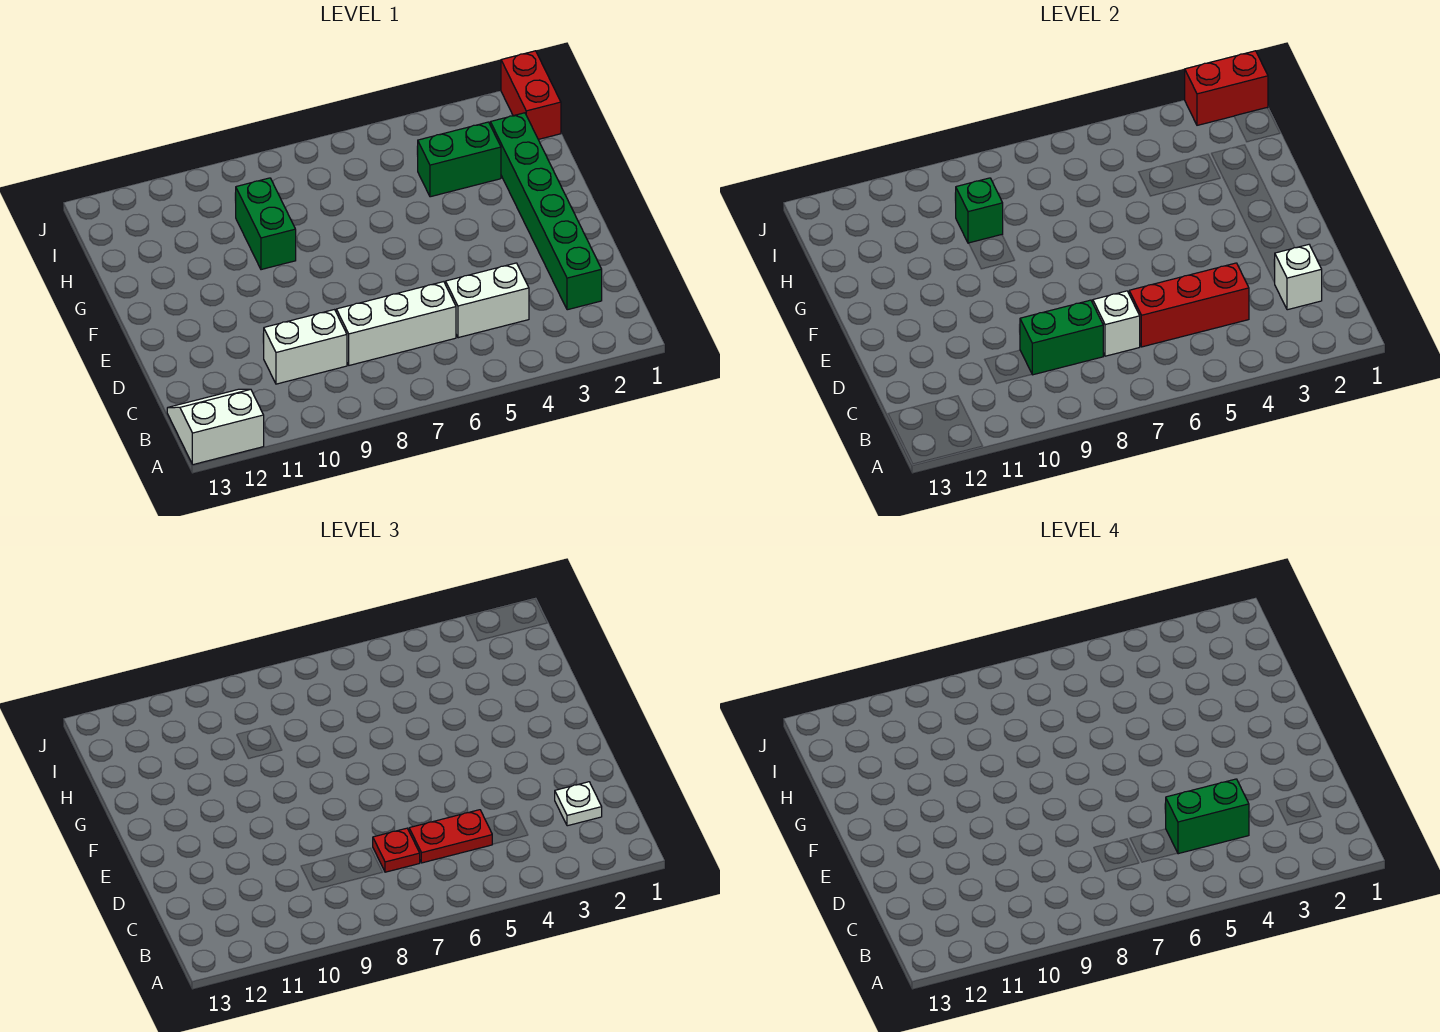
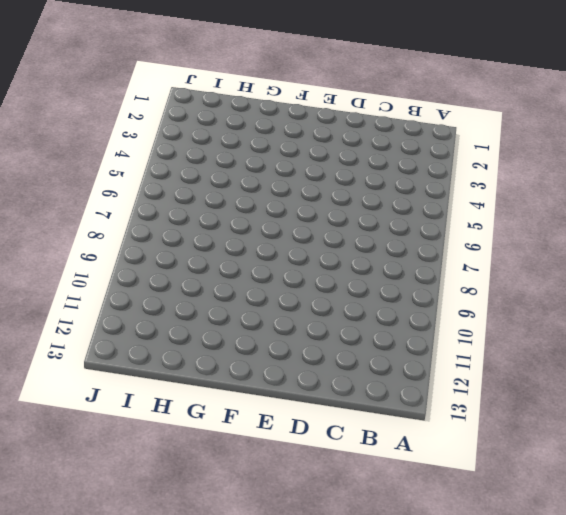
none -> white 2x2 slope [167,389,264,465]
none -> green 1x6 brick [490,113,602,310]
none -> white 1x2 brick [446,263,529,338]

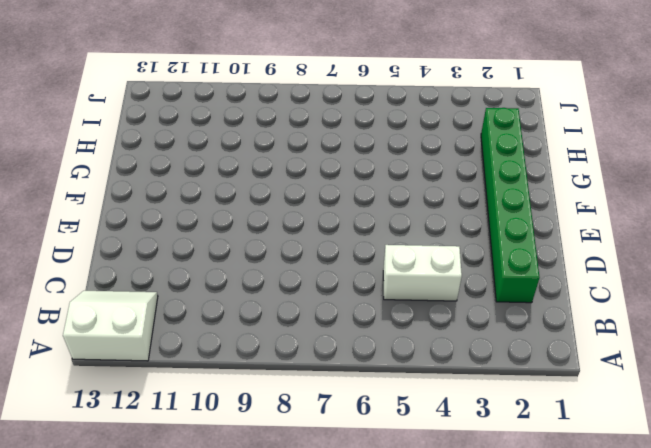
none -> white 1x3 brick [336,282,456,365]
none -> white 1x2 brick [264,310,347,384]
none -> green 1x2 brick [236,178,296,270]

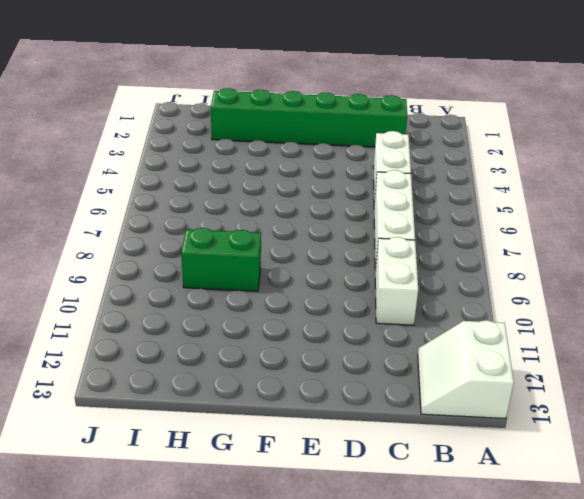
none -> green 1x2 brick [418,122,501,197]
none -> red 1x2 brick [501,51,561,140]
none -> white 1x1 brick [1274,245,1322,310]

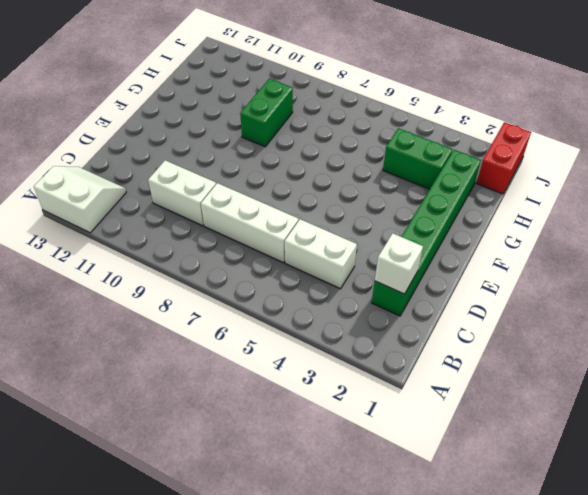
none -> red 1x3 brick [1129,263,1249,347]
none -> white 1x1 brick [1093,291,1140,356]
none -> green 1x2 brick [1020,300,1103,375]

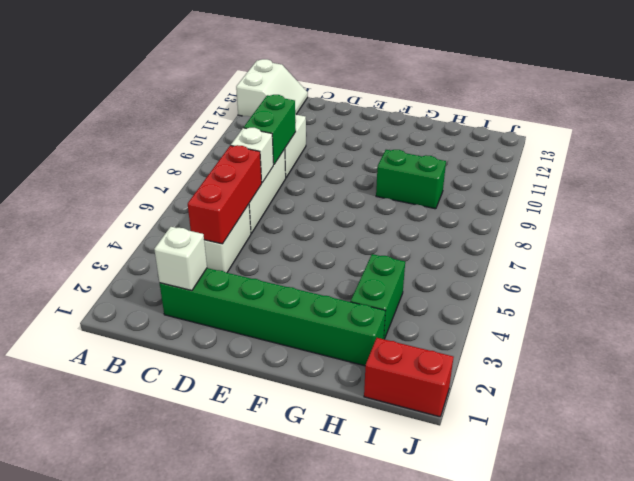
none -> green 1x1 brick [956,178,1003,243]
none -> red 1x2 brick [1185,51,1268,125]
none -> white 1x1 plate [555,782,602,826]

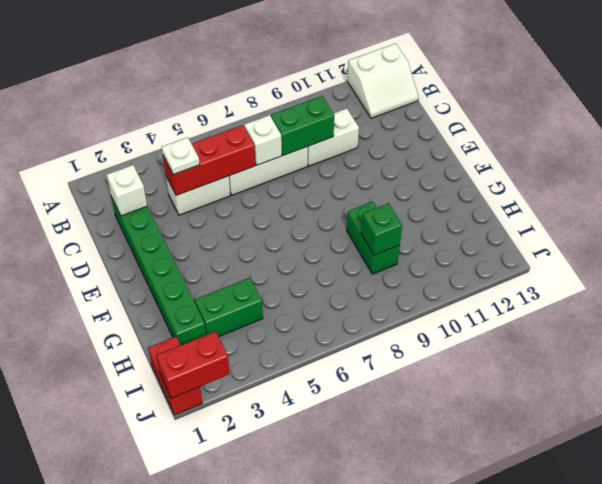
white 1x1 plate [162,137,200,175] -> white 1x1 plate moved to [555,782,602,826]
none -> red 1x2 plate [409,810,492,863]
none -> red 1x1 plate [373,828,420,872]
none -> green 1x2 brick [1166,779,1249,854]

